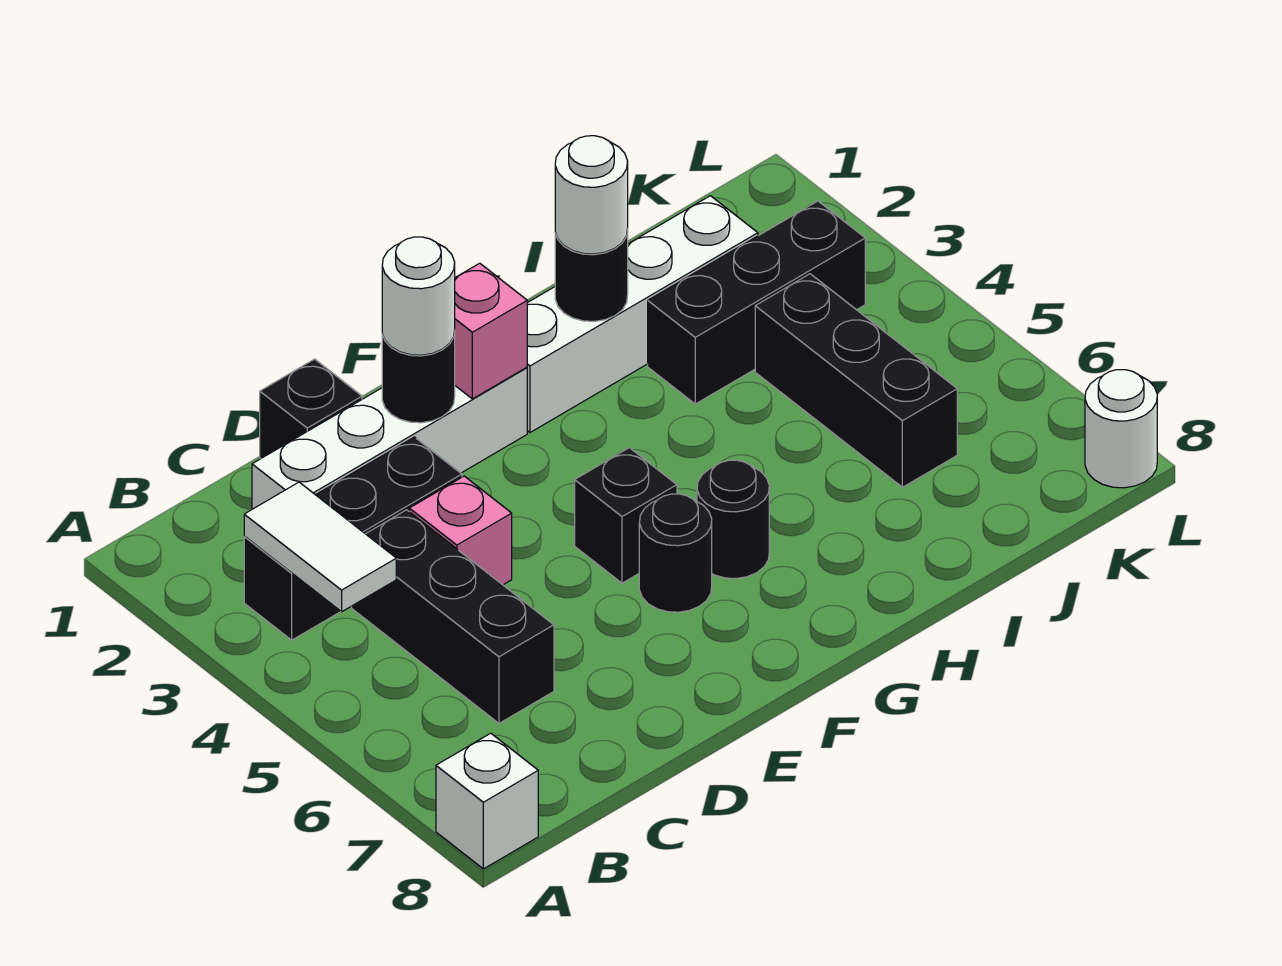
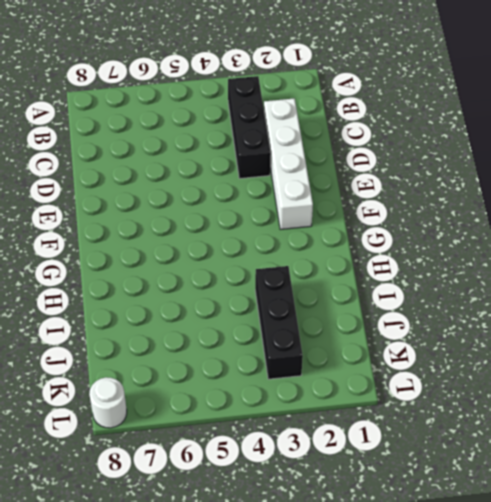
none -> white 1x1 brick [436,733,538,869]
none -> black 1x3 brick [352,510,554,723]
none -> black 1x1 brick [260,359,362,458]

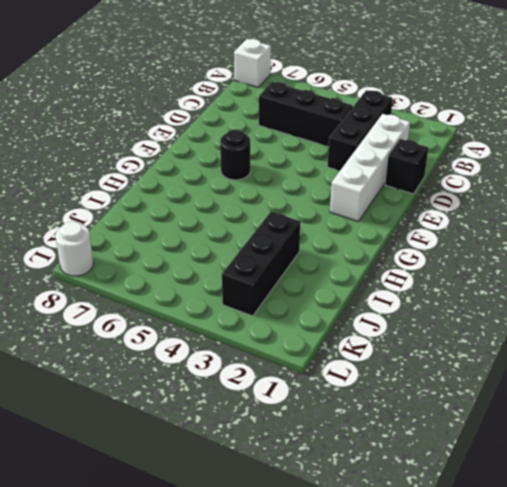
none -> pink 1x1 brick [409,476,512,585]
none -> black 1x1 brick [575,448,677,583]
none -> white 1x4 brick [527,196,758,432]

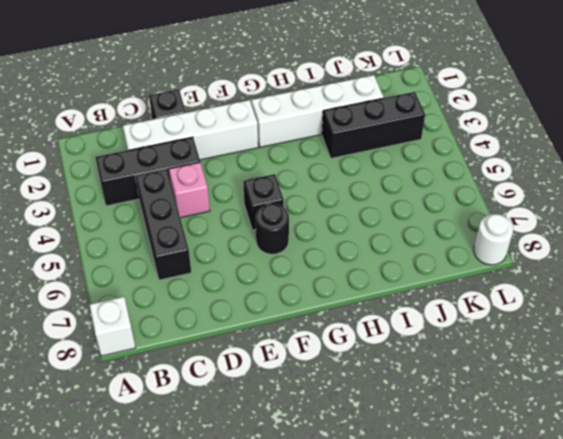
none -> black 1x1 round brick [697,460,769,579]
none -> black 1x3 brick [755,274,957,487]
none -> white 1x2 tile [244,482,396,612]

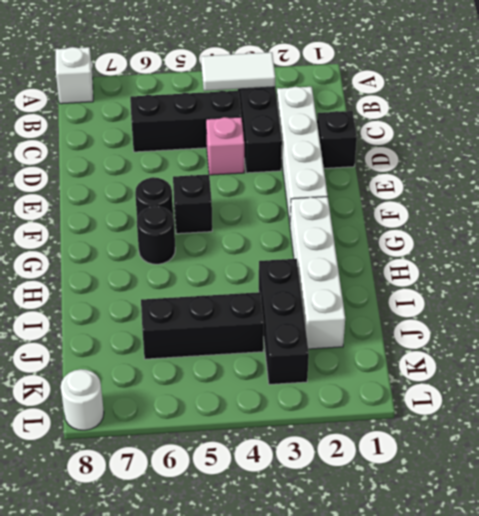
none -> black 1x1 round brick [382,331,455,423]
none -> pink 1x1 brick [454,263,527,399]
none -> black 1x1 round brick [555,229,628,321]

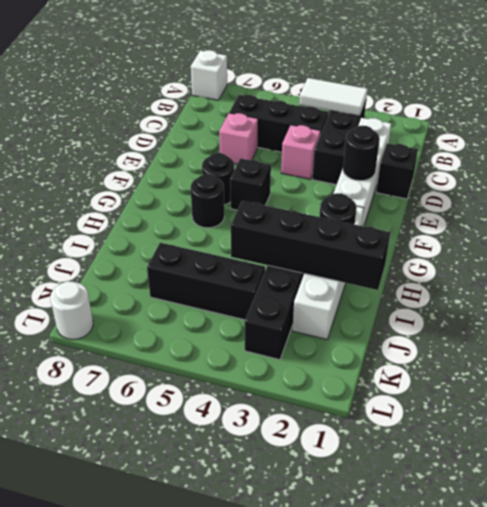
pink 1x1 brick [219,113,258,164] -> pink 1x1 brick moved to [454,263,527,399]
black 1x4 brick [231,201,390,290] -> none
none -> white 1x1 round brick [382,237,455,355]
none -> white 1x1 round brick [555,136,628,254]

